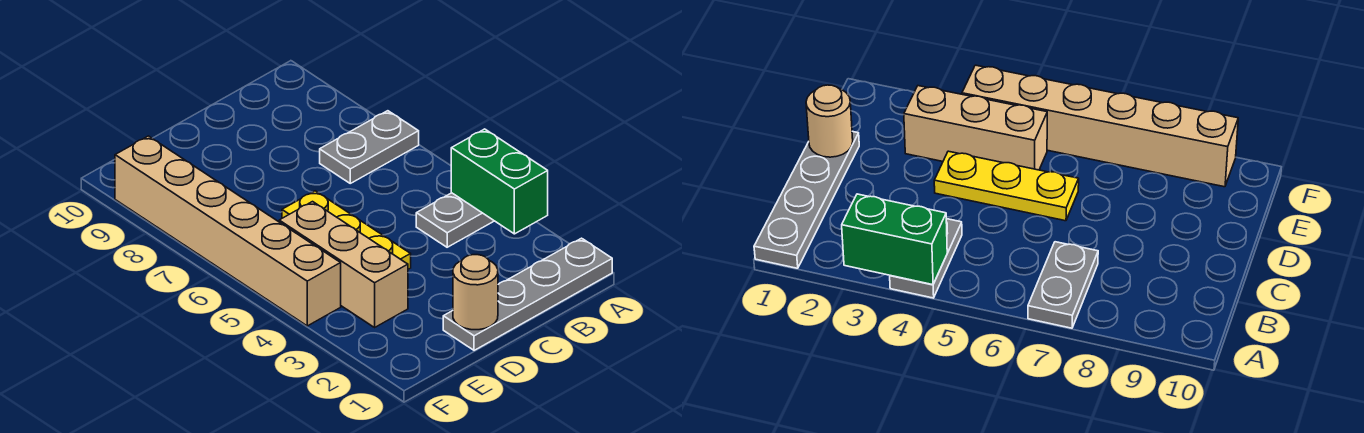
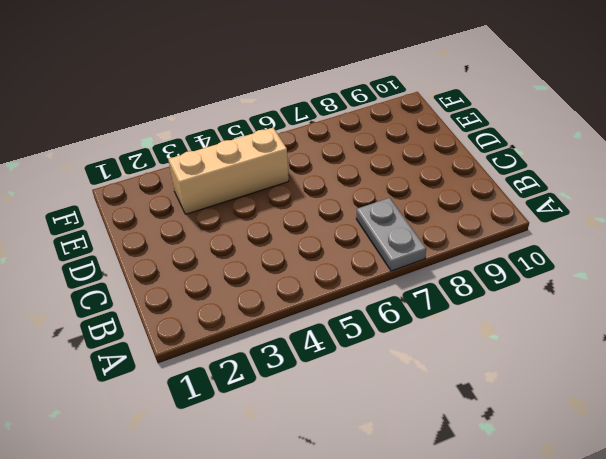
none -> grey 1x4 plate [443,238,612,350]
none -> grey 1x2 plate [416,193,494,247]

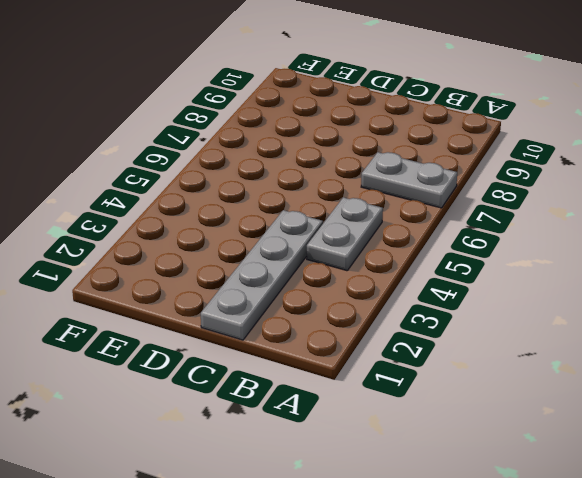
grey 1x2 plate [307,197,383,271] -> grey 1x2 plate turned to [416,193,494,247]
grey 1x4 plate [201,210,323,340] -> grey 1x4 plate turned to [443,238,612,350]
none -> yellow 1x3 plate [282,191,411,269]
none -> tan 1x3 brick [279,202,408,327]

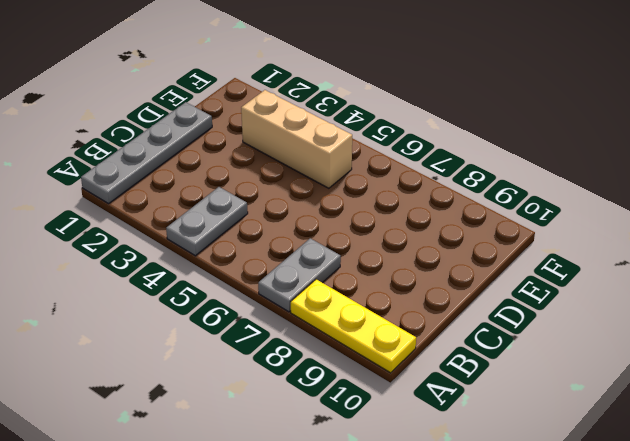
yellow 1x3 plate [291,279,416,373] -> yellow 1x3 plate moved to [282,191,411,269]
none -> tan 1x6 brick [115,136,341,326]
none -> green 1x2 brick [451,129,548,234]

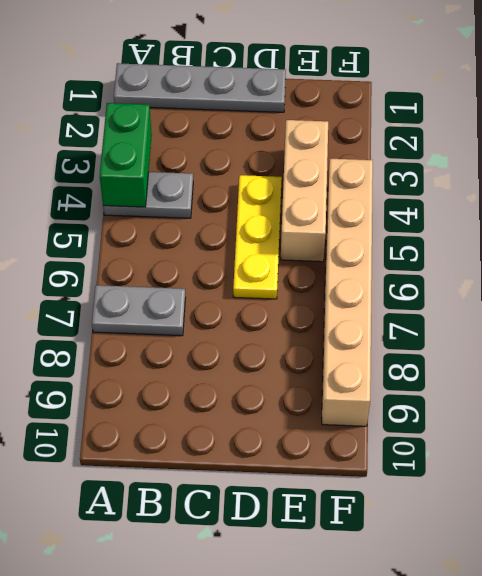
none -> tan 1x1 round brick [453,255,498,330]

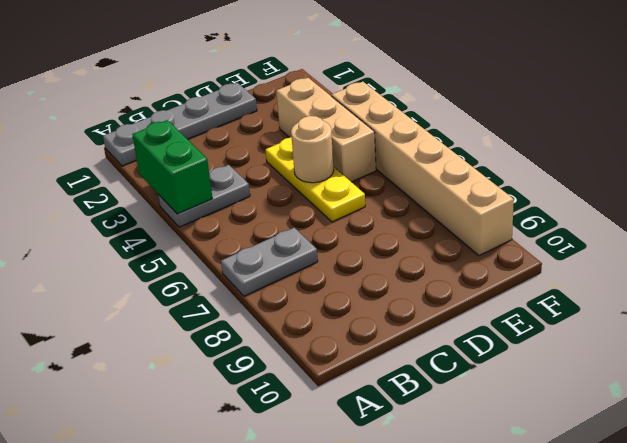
tan 1x1 round brick [291,116,334,183] -> tan 1x1 round brick moved to [453,255,498,330]

